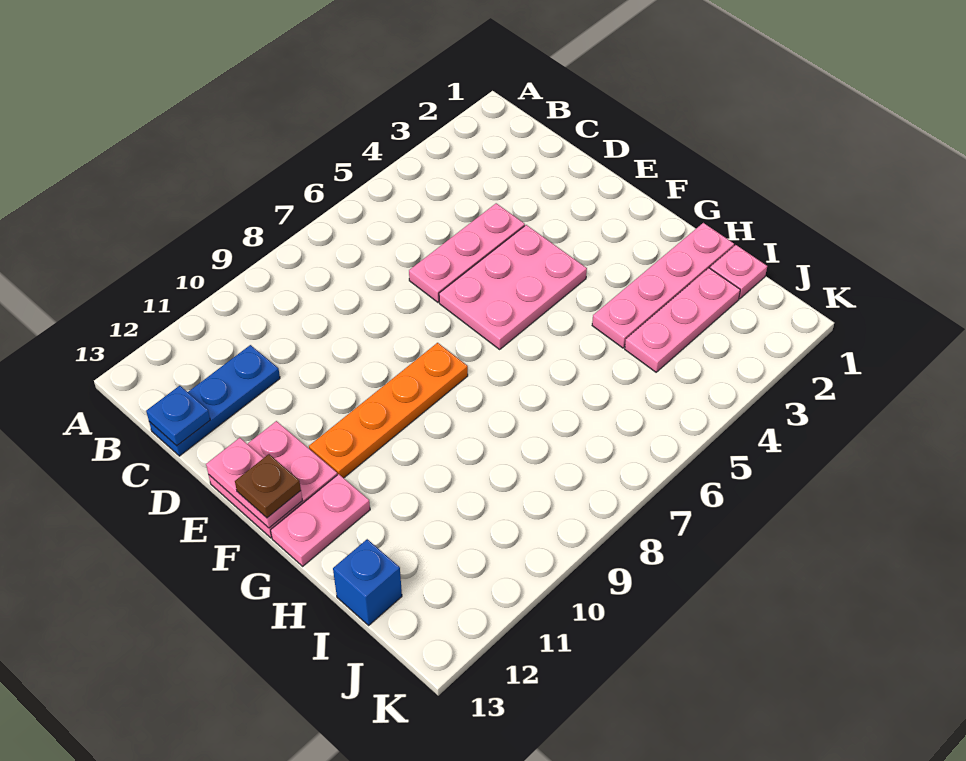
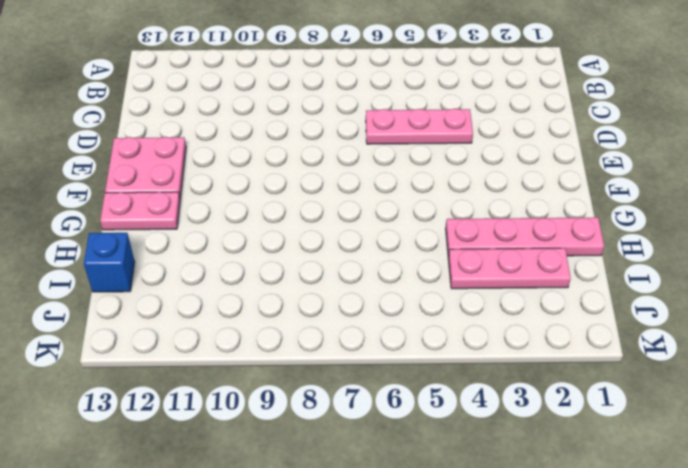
none -> blue 1x3 plate [149,345,280,456]
none -> pink 2x3 plate [439,225,587,349]
none -> orange 1x4 plate [309,343,468,478]

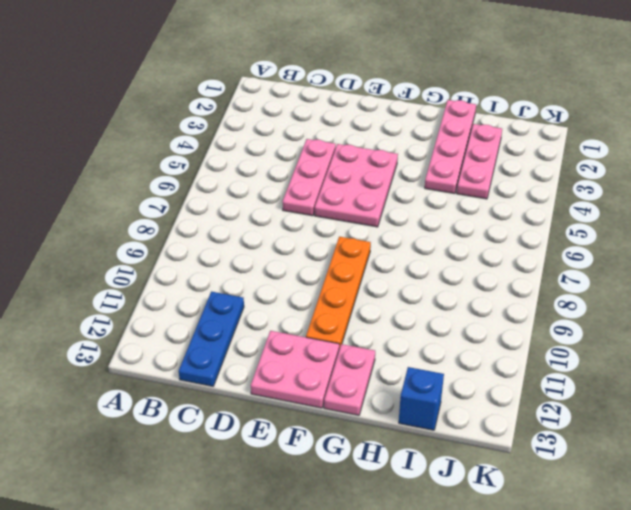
none -> pink 1x1 plate [710,245,767,299]
none -> blue 1x1 plate [146,386,210,446]
none -> pink 1x2 plate [206,438,303,528]

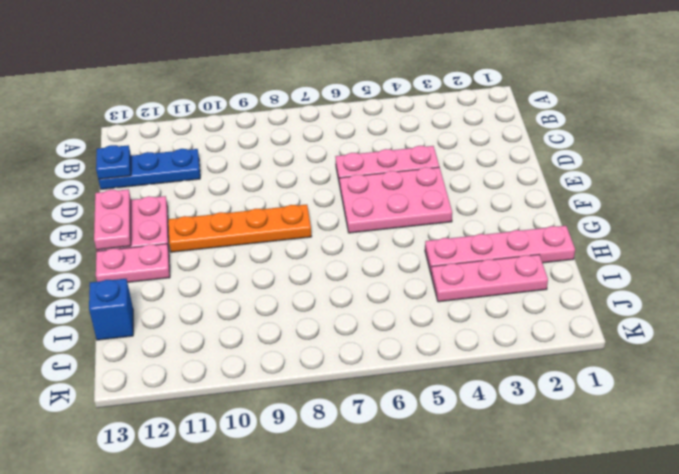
none -> pink 1x1 plate [710,245,767,299]
none -> brown 1x1 plate [235,454,301,518]

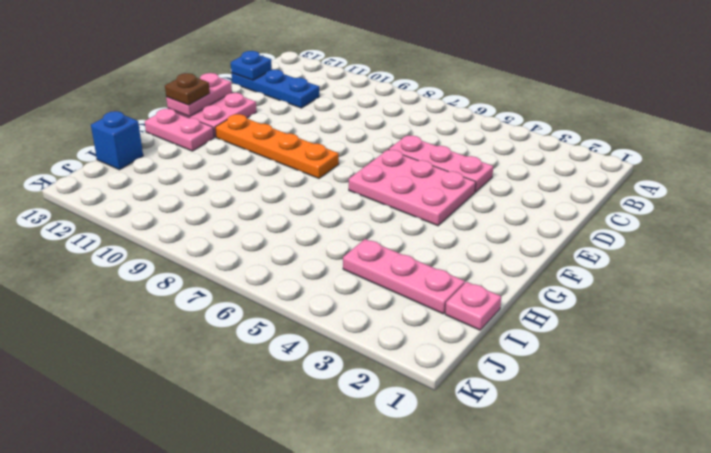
none -> pink 1x4 plate [592,223,734,348]

